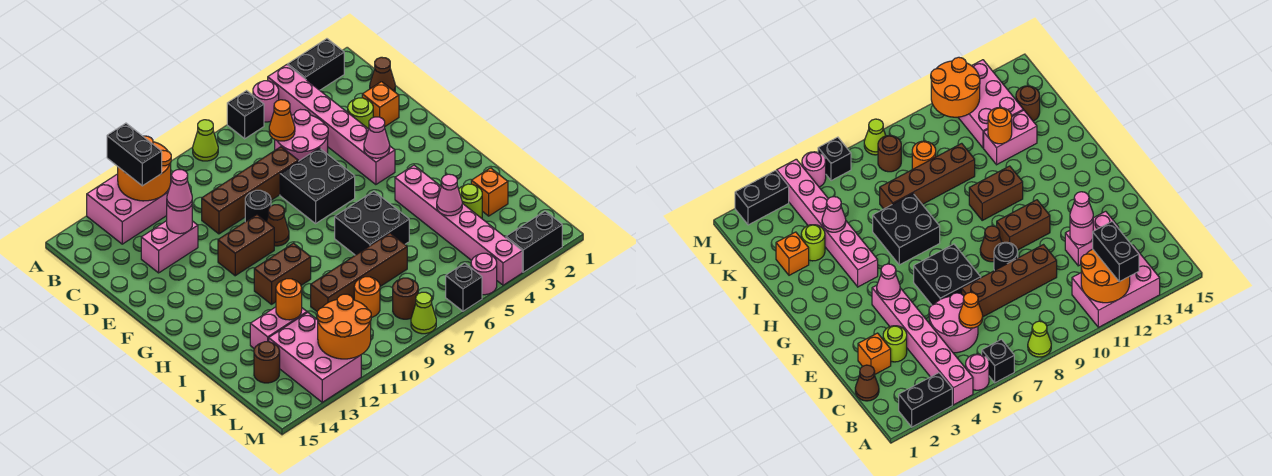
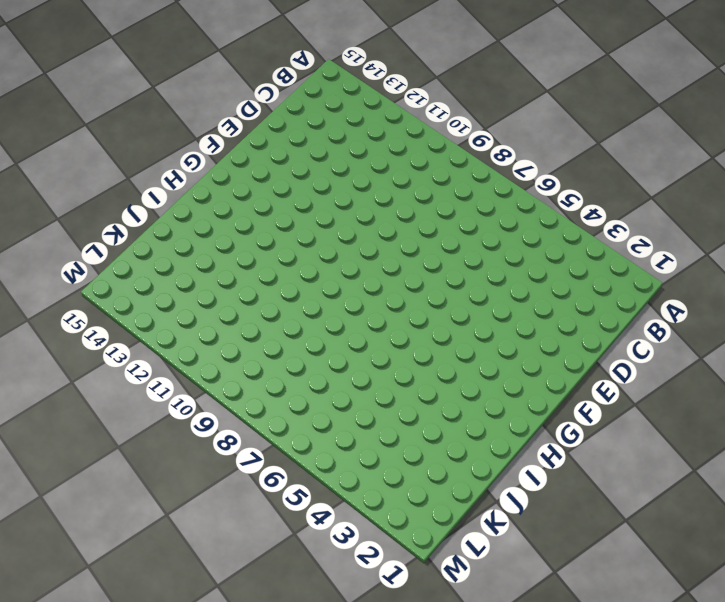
none -> black 1x2 brick [288,39,344,90]
none -> pink 1x6 brick [268,65,395,185]
none -> pink 1x1 round brick [253,81,279,122]
none -> black 1x1 brick [227,91,264,139]

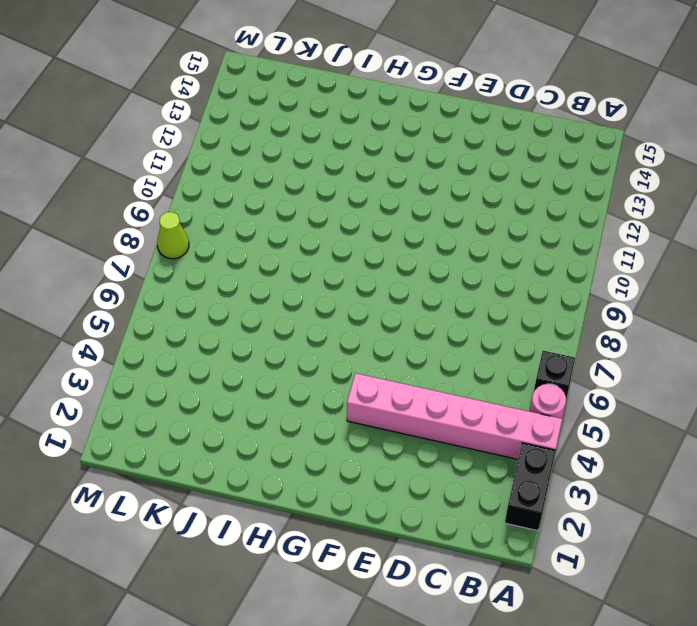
none -> lime 1x1 cone [193,120,218,161]
none -> pink 2x3 brick [87,174,172,244]
none -> brown 1x1 cone [370,57,395,92]
none -> pink 2x2 round brick [275,110,328,161]

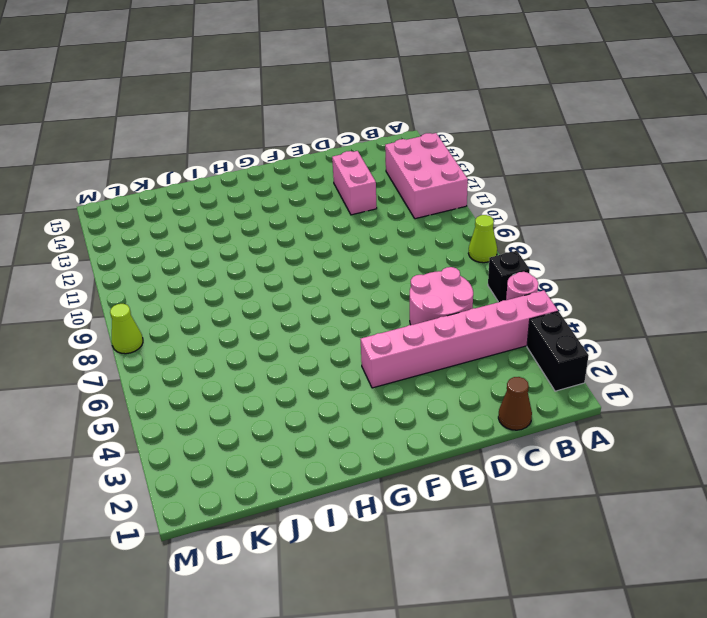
none -> orange 1x1 brick [362,82,399,126]
none -> lime 1x1 round brick [348,98,373,129]
none -> brown 1x4 brick [202,147,298,234]
none -> black 2x2 brick [280,148,355,224]

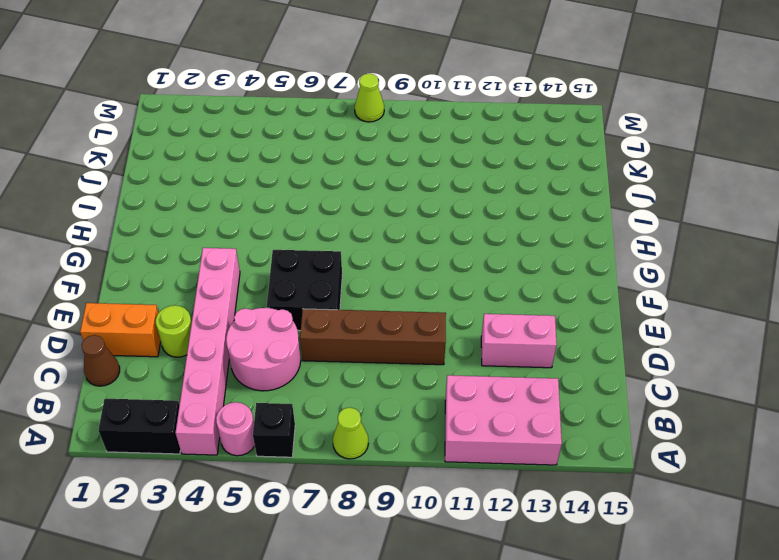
orange 1x2 brick [80,303,161,357] -> orange 1x1 brick [362,82,399,126]
none -> black 1x1 round brick [245,190,271,222]
none -> brown 1x1 cone [267,205,289,246]
none -> brown 1x2 brick [218,215,274,276]
none -> pink 1x6 brick [395,165,522,285]

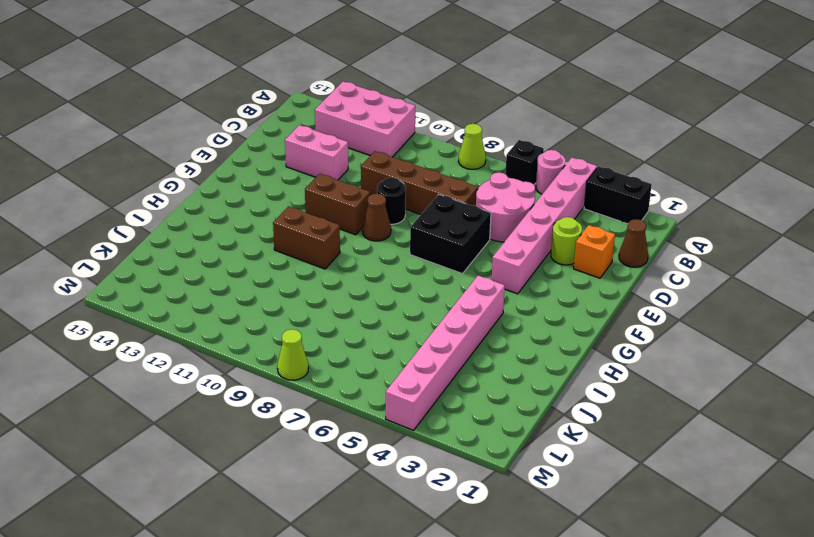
none -> black 2x2 brick [335,191,409,255]
none -> orange 1x1 brick [471,168,508,216]
none -> lime 1x1 round brick [459,184,482,218]
none -> brown 1x4 brick [311,233,407,311]

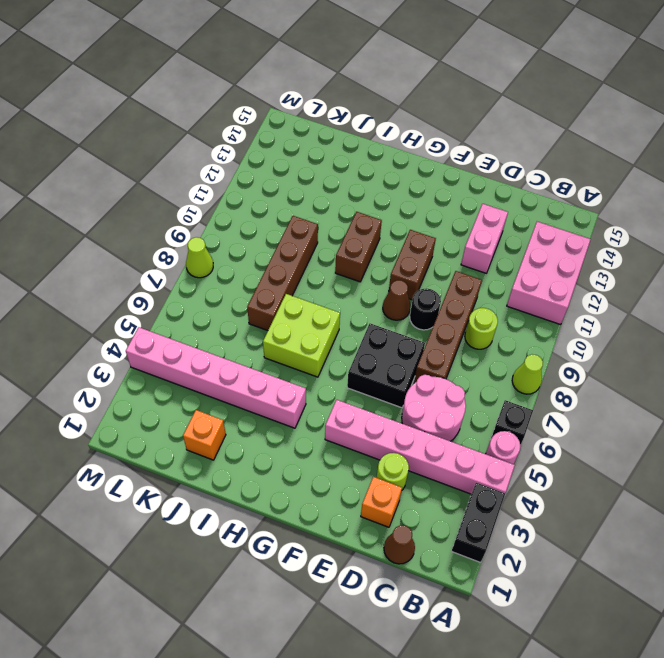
lime 1x1 round brick [465,308,498,349] -> lime 1x1 round brick moved to [459,184,482,218]
lime 2x2 brick [263,294,340,377] -> black 2x2 brick [335,191,409,255]
none -> pink 1x2 brick [250,307,307,349]
none -> orange 1x1 round brick [354,277,380,317]
none -> pink 2x3 brick [269,312,361,402]
none -> brown 1x1 round brick [254,342,280,383]

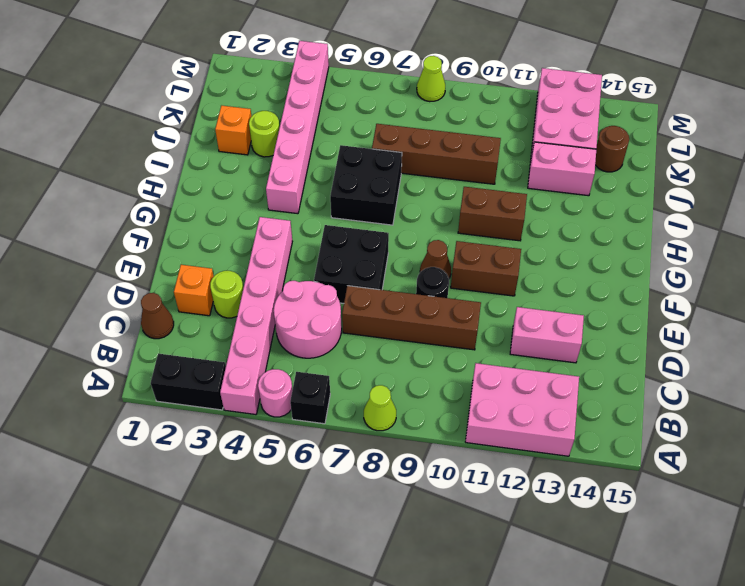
none -> orange 1x1 round brick [354,277,380,317]
none -> brown 1x1 round brick [393,278,418,319]
none -> black 1x2 brick [506,211,562,272]
none -> pink 1x1 round brick [471,253,497,295]

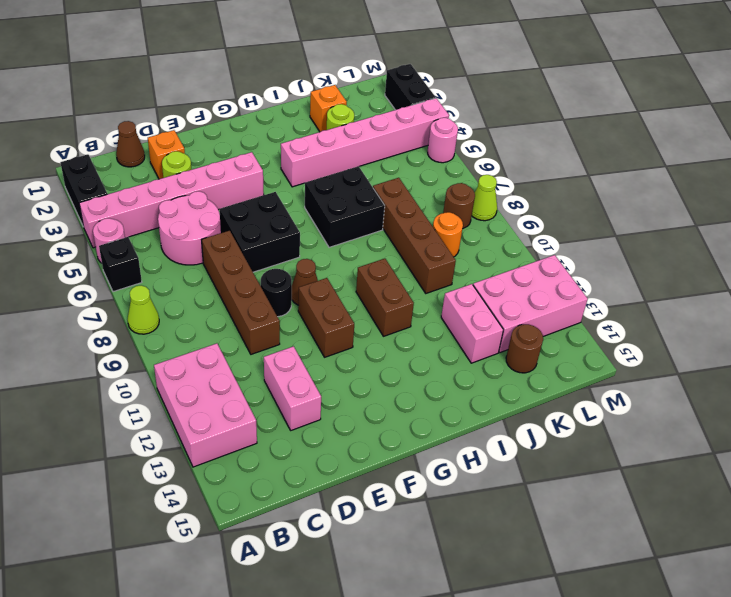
none -> black 1x1 brick [446,263,482,311]
none -> orange 2x2 round brick [118,136,171,201]
none -> orange 1x1 cone [269,100,295,141]
none -> pink 1x1 round brick [167,205,192,234]

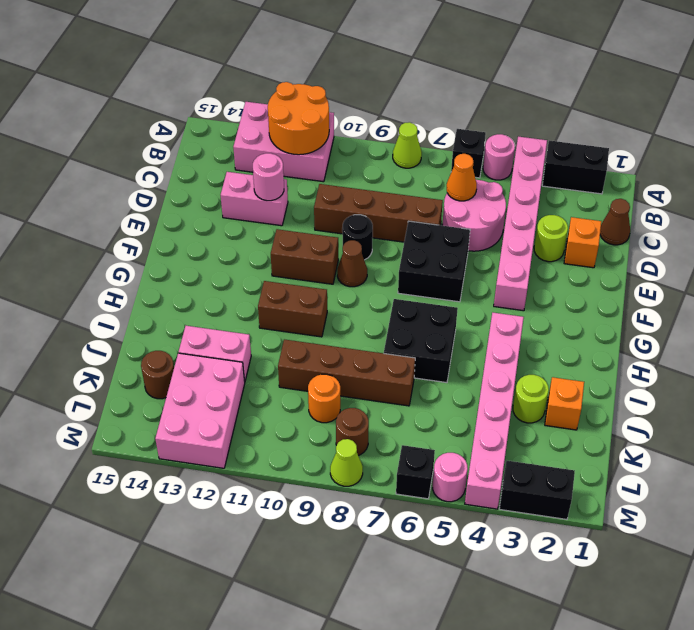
none -> pink 1x1 cone [364,117,390,158]
none -> pink 1x1 cone [437,174,462,216]
none -> orange 1x1 round brick [276,279,302,320]
none -> orange 2x2 round brick [317,294,371,359]

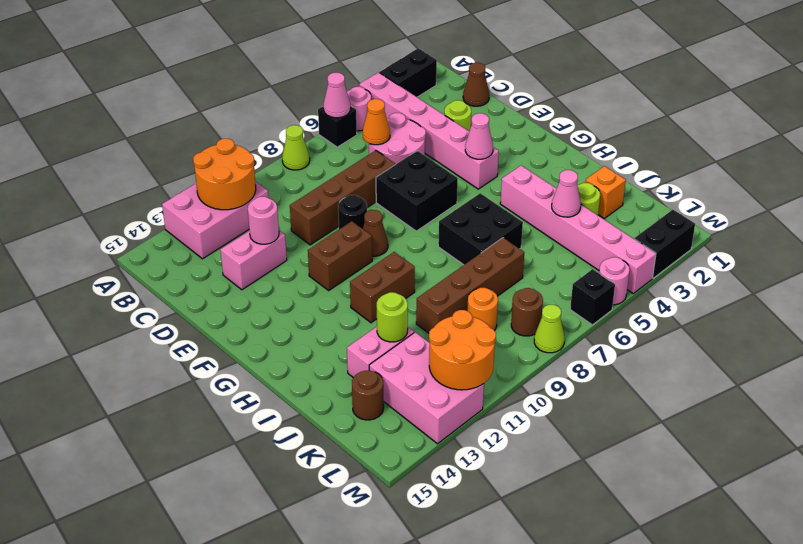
pink 1x1 cone [323,73,351,118] -> pink 1x1 cone moved to [167,170,192,211]
lime 1x1 round brick [377,292,408,342] -> orange 1x1 round brick [276,279,302,320]
none -> orange 1x1 brick [362,82,399,126]
none -> black 1x2 brick [107,123,162,186]

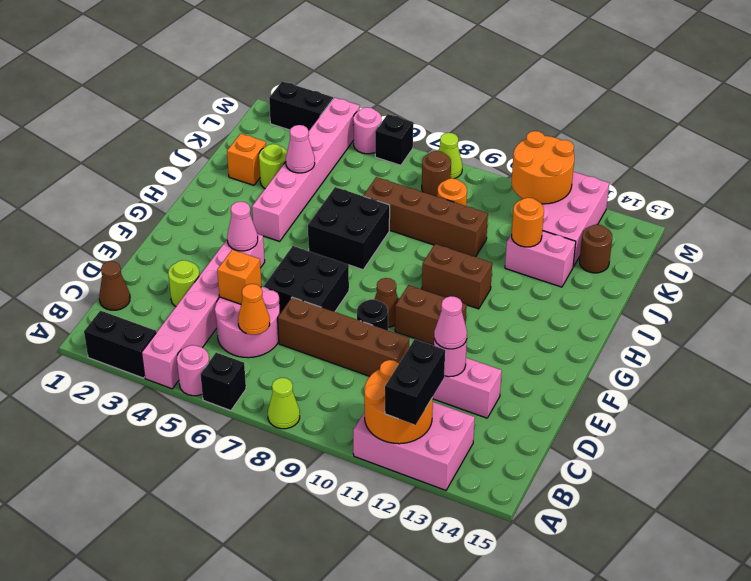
orange 1x1 brick [217,250,262,304] -> orange 1x1 brick moved to [362,82,399,126]

